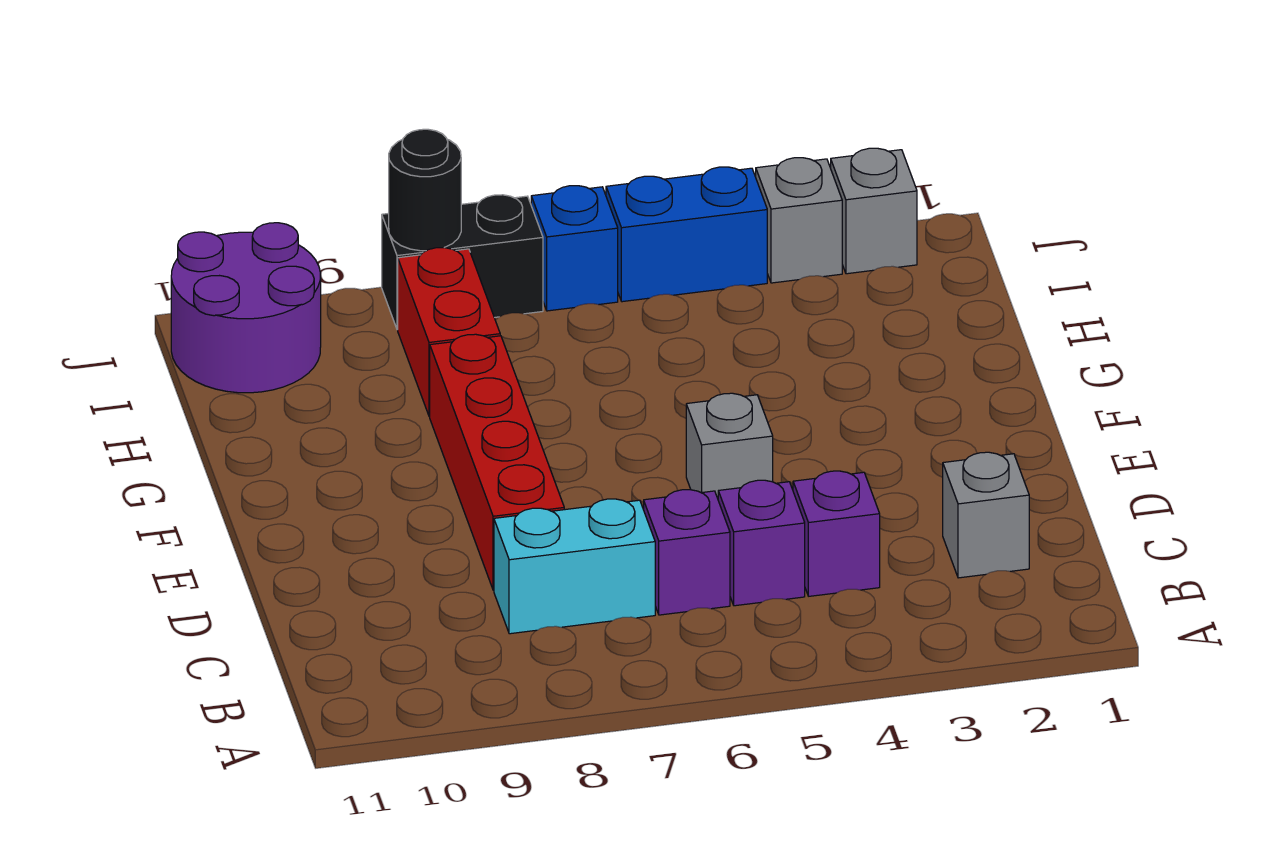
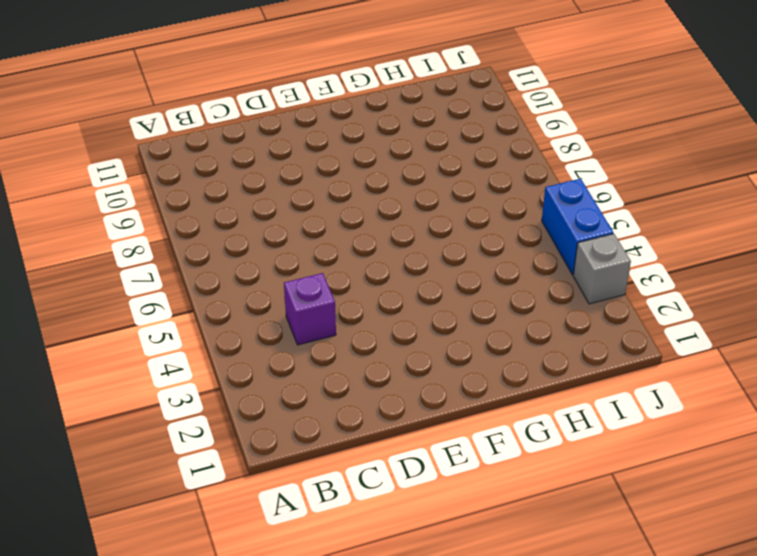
none -> grey 1x1 brick [943,452,1029,578]
none -> purple 1x1 brick [718,480,805,606]
none -> purple 1x1 brick [644,490,730,615]

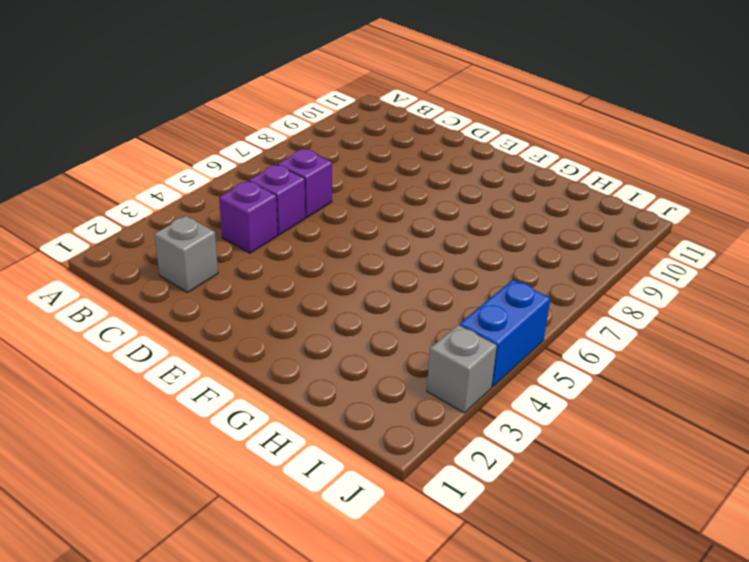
none -> cyan 1x2 brick [494,499,655,634]
none -> red 1x4 brick [430,334,564,590]
none -> grey 1x1 brick [686,393,773,498]

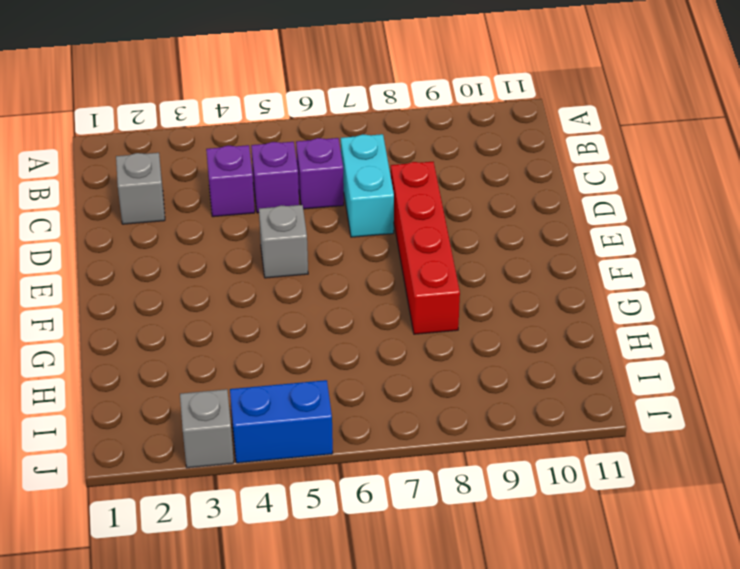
cyan 1x2 brick [341,134,394,237] -> cyan 1x2 brick turned to [494,499,655,634]
none -> red 1x2 brick [398,248,500,416]
none -> purple 2x2 round brick [171,223,321,393]
none -> grey 1x1 brick [831,148,917,274]

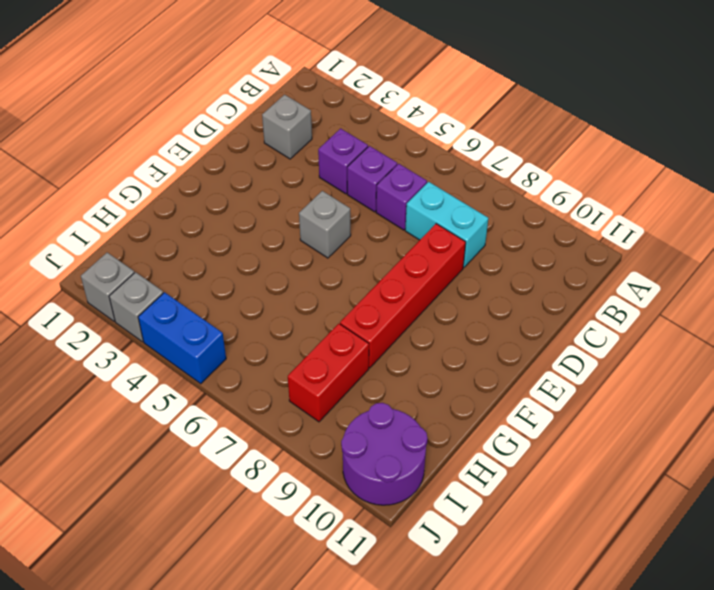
none -> blue 1x1 brick [531,186,618,311]
none -> black 1x2 brick [382,195,543,330]
none -> black 1x1 round brick [389,129,461,251]

